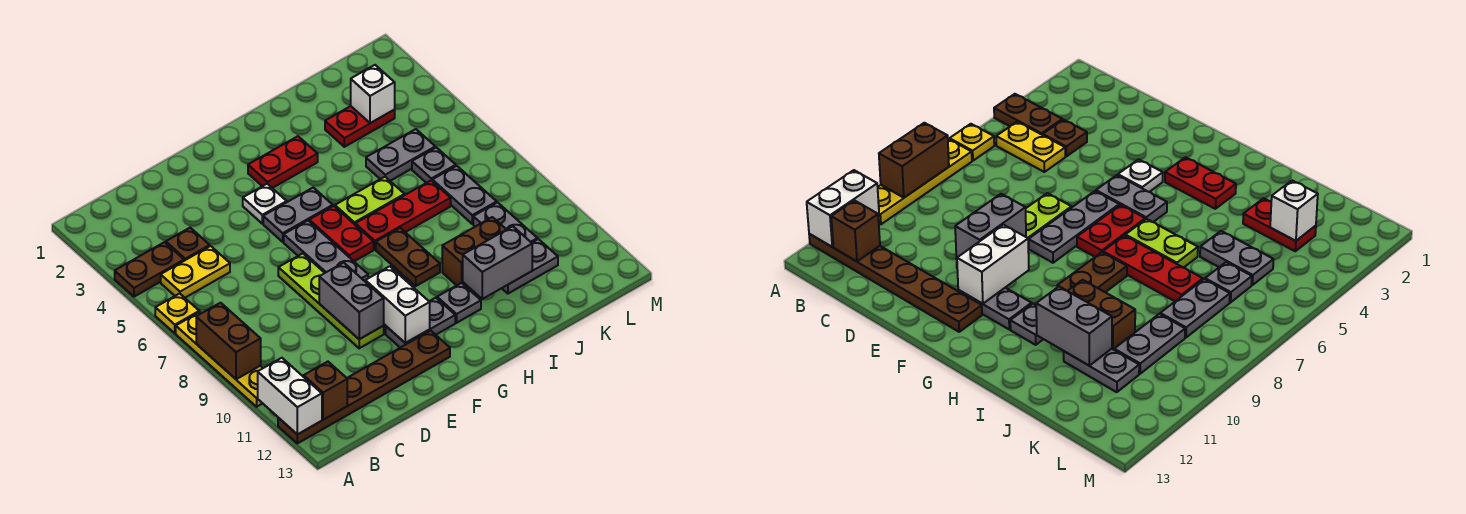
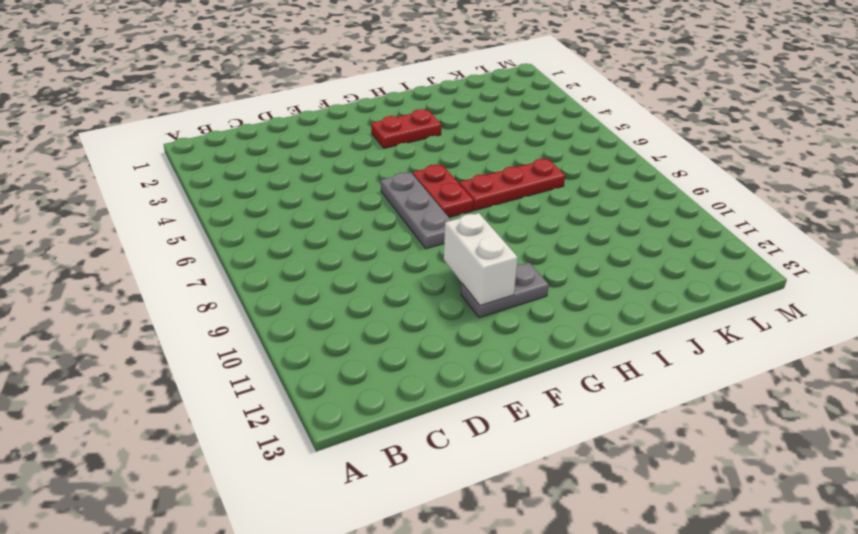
none -> brown 1x2 plate [115,242,184,297]
none -> yellow 1x1 plate [155,294,199,333]
none -> yellow 1x4 plate [176,312,263,407]
none -> brown 1x6 plate [278,331,450,443]

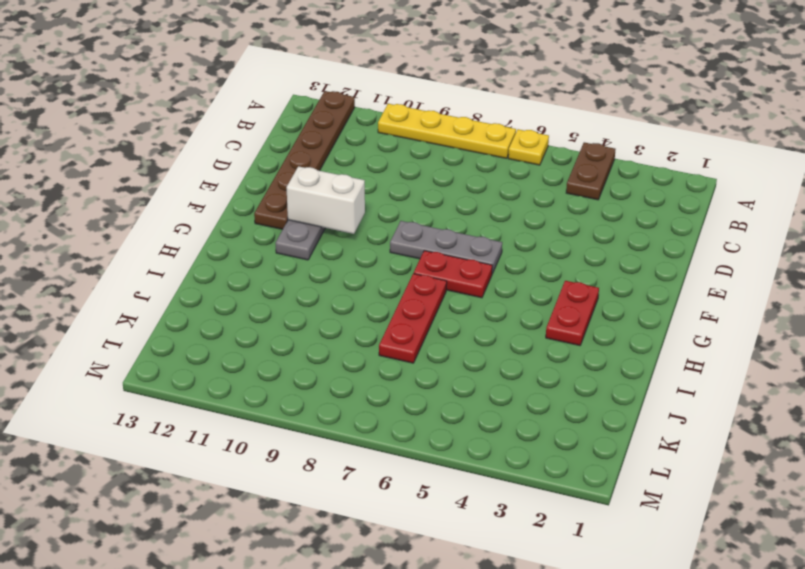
none -> yellow 1x2 plate [161,246,230,298]
none -> brown 1x1 plate [166,228,210,261]
none -> lime 1x4 plate [278,253,384,348]
none -> white 1x1 plate [243,184,287,224]

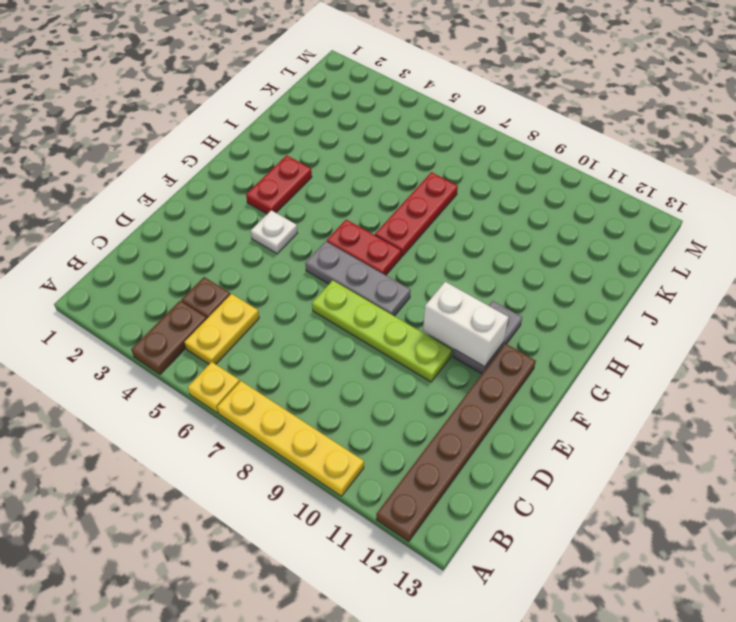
none -> grey 1x2 plate [263,188,333,242]
none -> lime 1x2 plate [335,177,404,224]
none -> brown 1x2 plate [376,228,440,286]
none -> grey 1x1 plate [437,283,481,323]

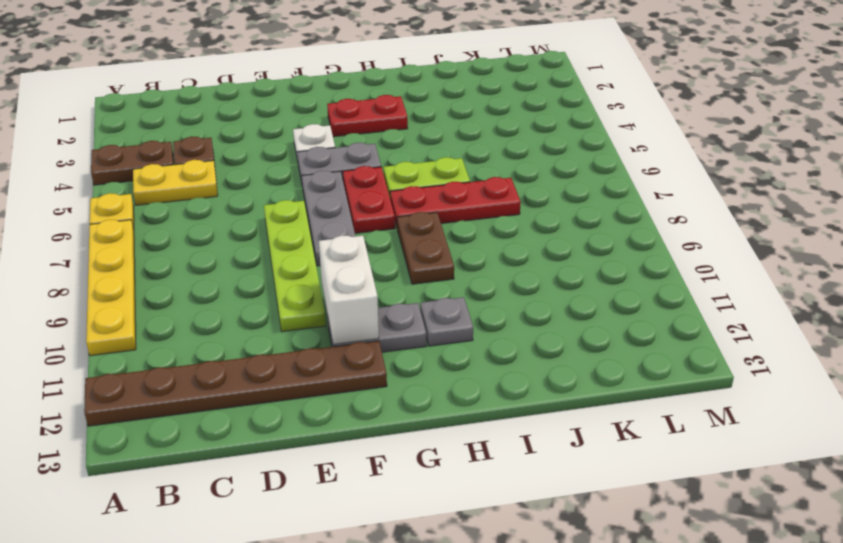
none -> brown 1x2 brick [442,217,506,287]
none -> red 1x2 plate [325,106,395,147]
none -> grey 1x2 plate [366,129,435,181]
none -> grey 1x2 plate [502,239,558,294]

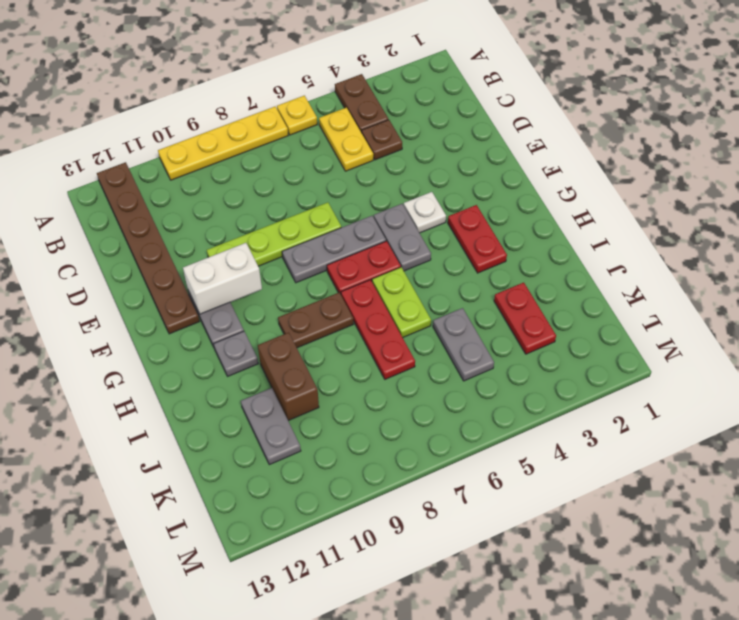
none -> grey 1x1 plate [412,147,456,183]
none -> grey 1x2 plate [432,166,497,224]
none -> grey 1x2 plate [473,202,538,243]
none -> brown 1x2 brick [196,303,261,379]

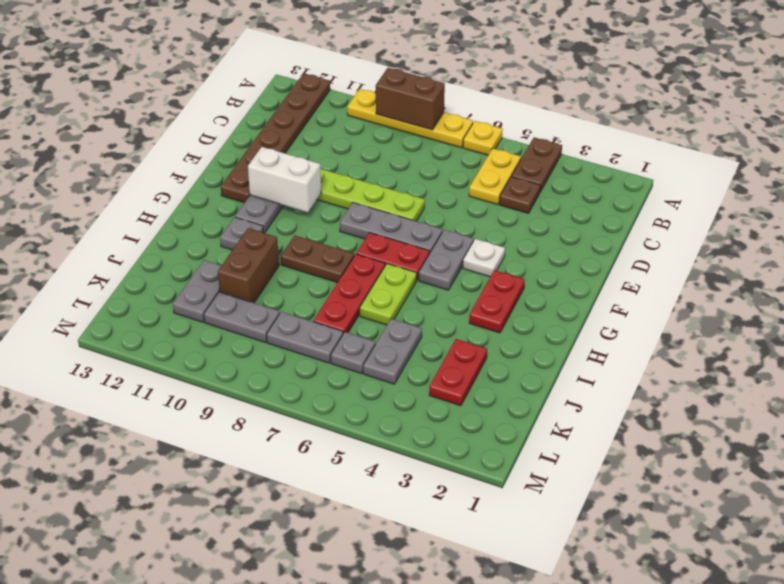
none -> white 1x2 brick [258,358,322,434]
none -> brown 1x1 brick [304,362,347,420]
none -> grey 1x2 brick [319,263,384,339]
none -> grey 1x2 brick [463,226,532,299]

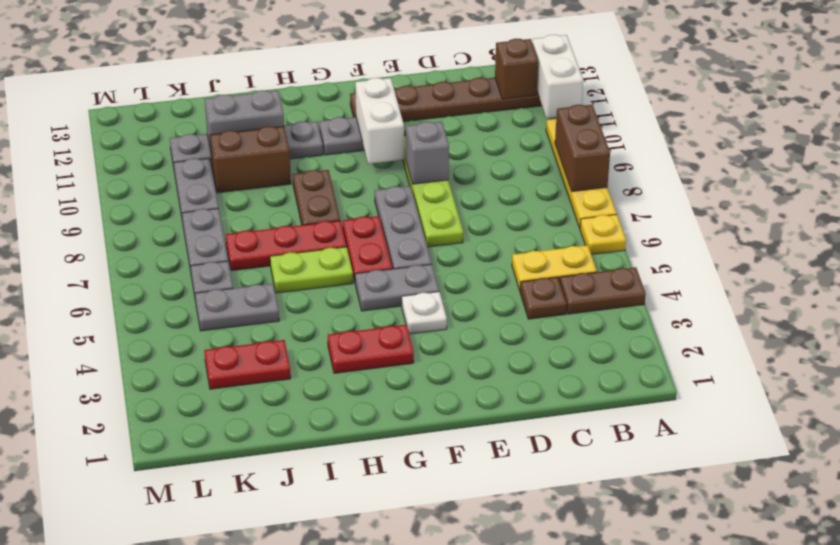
grey 1x1 brick [406,122,449,184] -> grey 1x2 brick [319,263,384,339]
none -> white 1x1 brick [351,65,395,123]

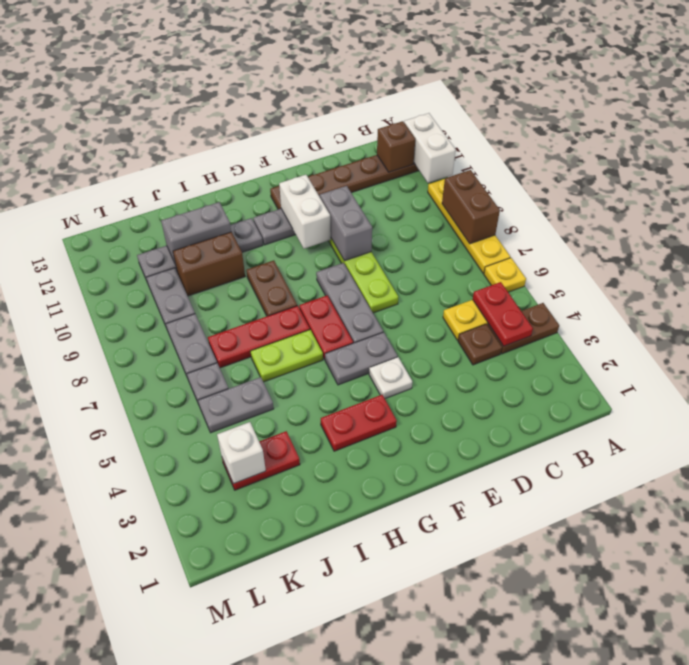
red 1x2 plate [473,282,533,346] -> none

